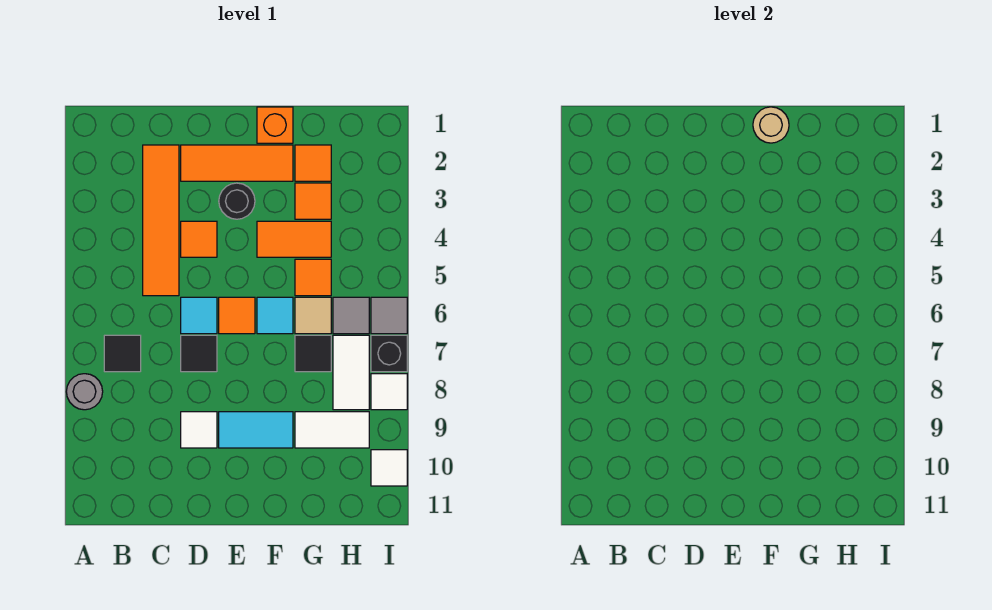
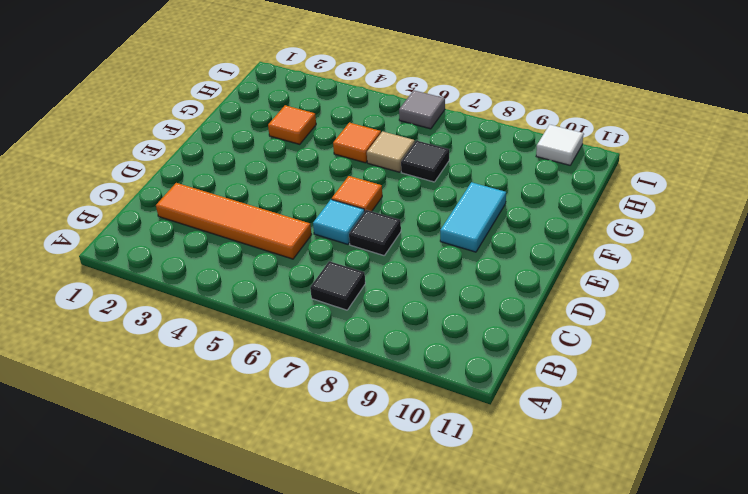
none -> grey 1x1 round brick [66,374,103,410]
none -> orange 1x3 tile [181,145,293,181]
none -> orange 1x1 tile [181,221,217,257]

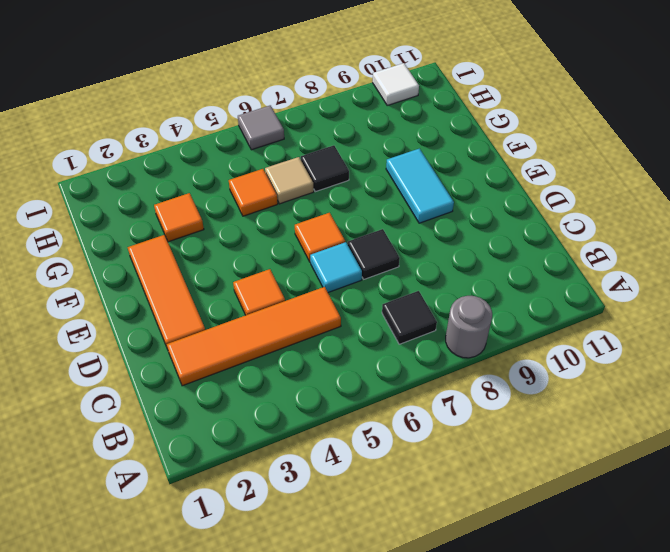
none -> white 1x1 tile [181,412,217,448]
none -> black 1x1 round brick [219,183,255,219]
none -> orange 1x1 brick [257,107,293,143]

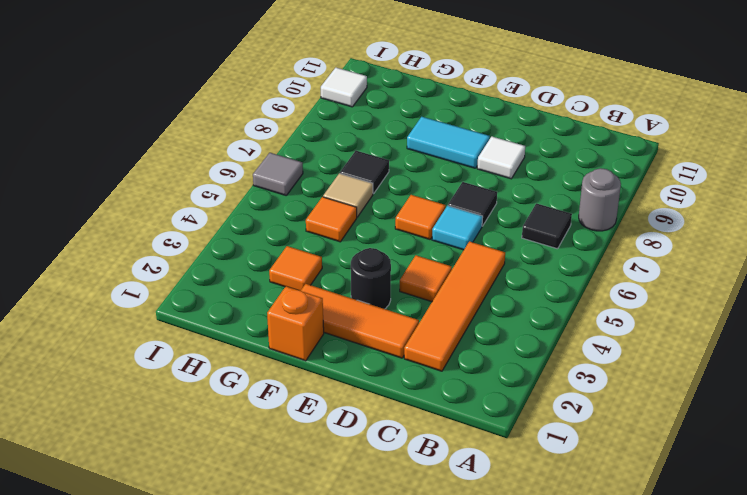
none -> orange 1x2 tile [257,221,331,257]
none -> cyan 1x1 tile [257,297,293,334]
none -> orange 1x1 tile [295,145,331,181]

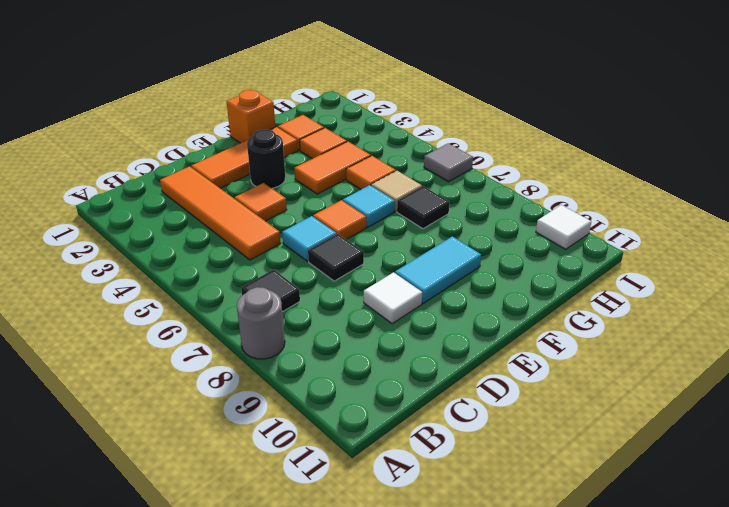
none -> white 1x2 tile [295,412,369,448]
none -> grey 1x1 tile [333,297,369,334]
none -> white 1x2 tile [333,335,369,410]

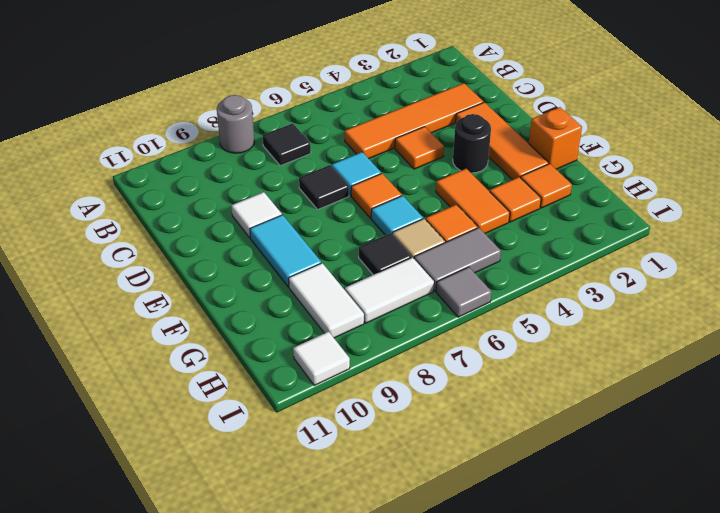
grey 1x2 tile [414,228,501,291] -> grey 1x1 tile [333,297,369,334]
none -> black 1x1 brick [371,335,407,372]
none -> white 1x1 tile [371,374,407,410]
none -> tan 1x1 round brick [753,107,789,143]

